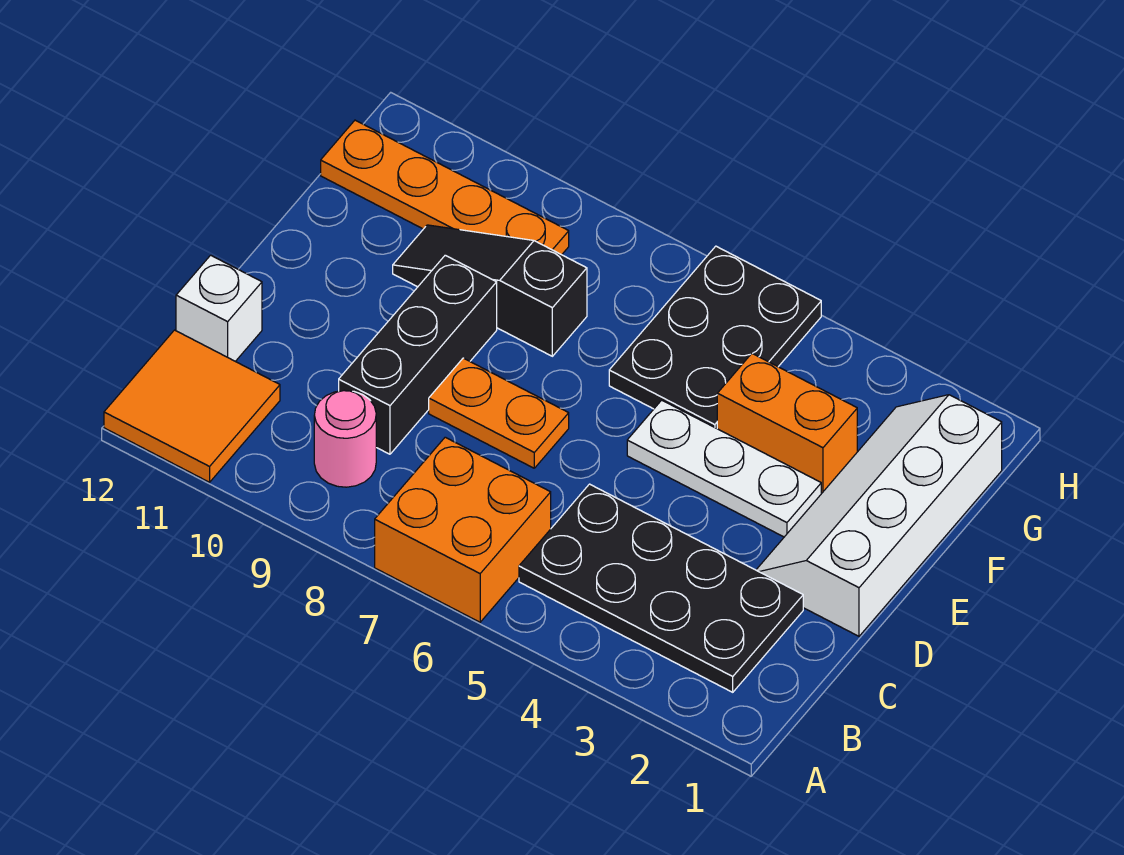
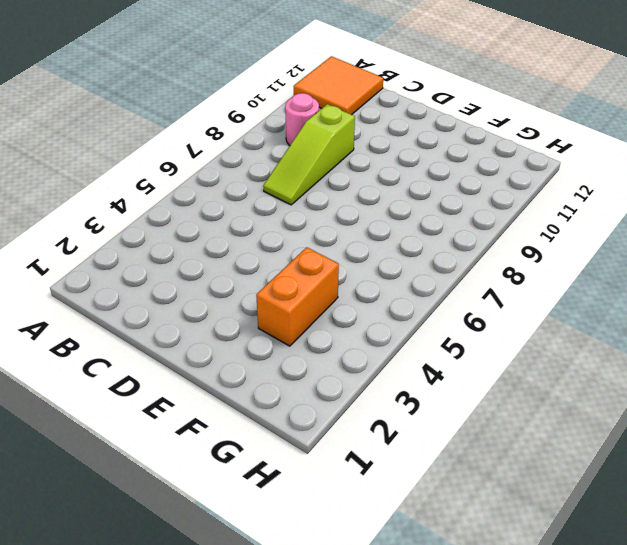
lime 1x3 slope [263,104,355,205] -> black 1x3 brick [339,255,497,454]
none -> orange 2x2 brick [375,437,551,622]
none -> black 2x4 plate [519,484,803,692]
none -> white 1x1 brick [176,255,262,361]

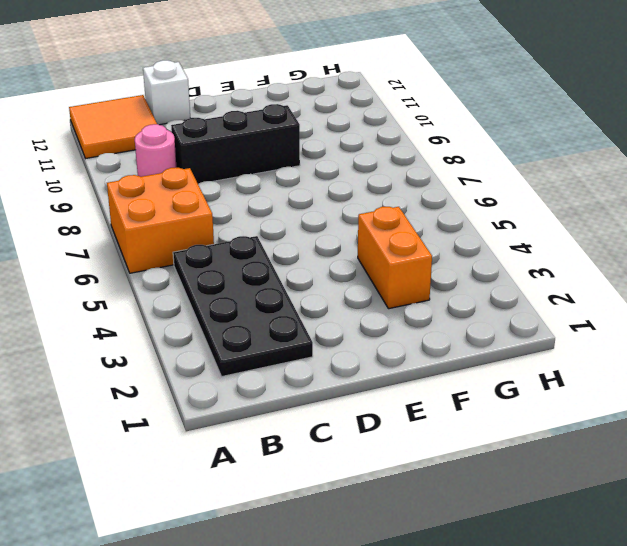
none -> white 2x4 slope [756,395,1002,636]
none -> orange 1x2 plate [429,358,569,468]
none -> white 1x3 plate [627,400,821,537]

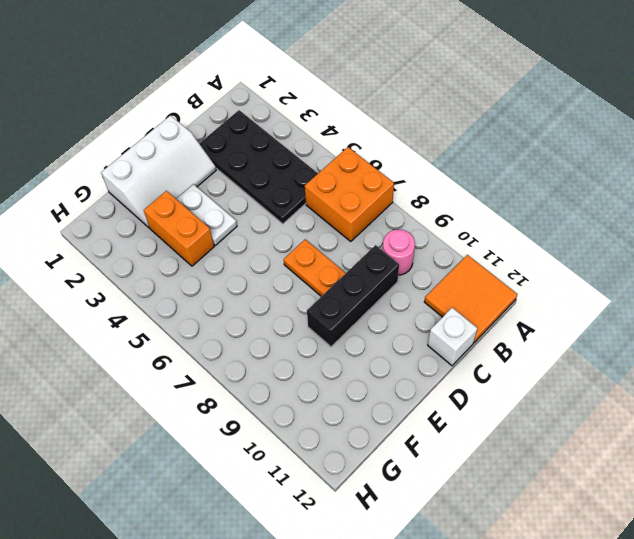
white 2x3 slope [101,116,216,228] -> white 2x4 slope [756,395,1002,636]
white 1x2 plate [177,184,237,245] -> white 1x3 plate [627,400,821,537]
none -> black 2x3 plate [609,246,821,428]
none -> black 1x3 slope [393,225,587,356]
none -> orange 1x4 plate [321,120,569,255]

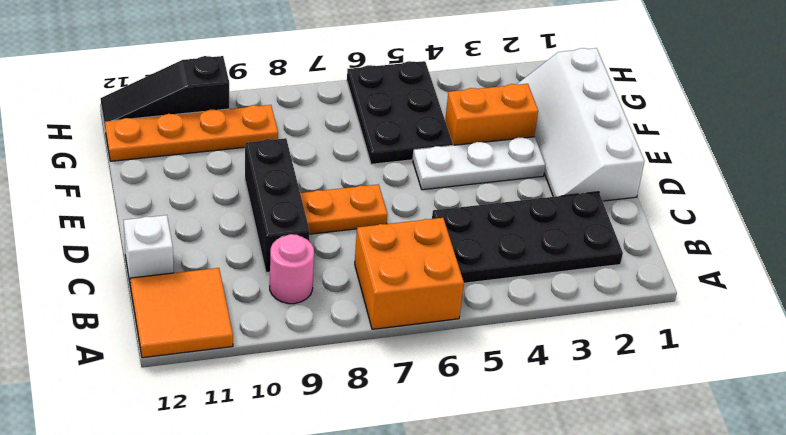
black 1x3 slope [101,56,229,132] -> black 1x3 slope moved to [393,225,587,356]

